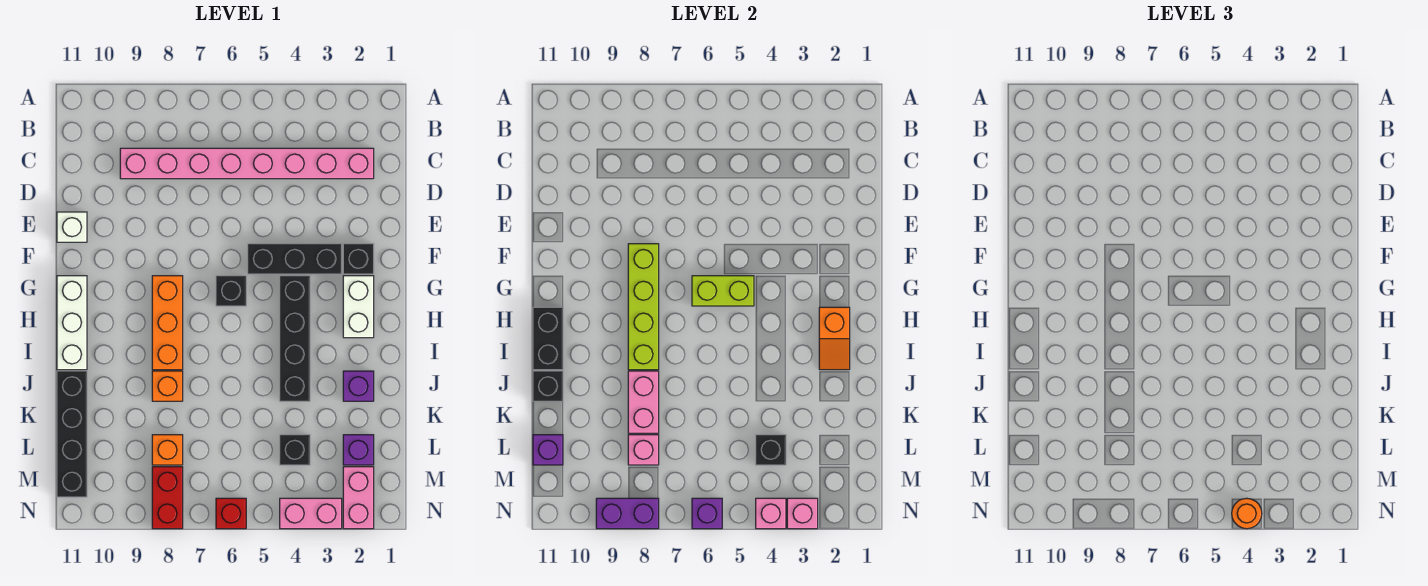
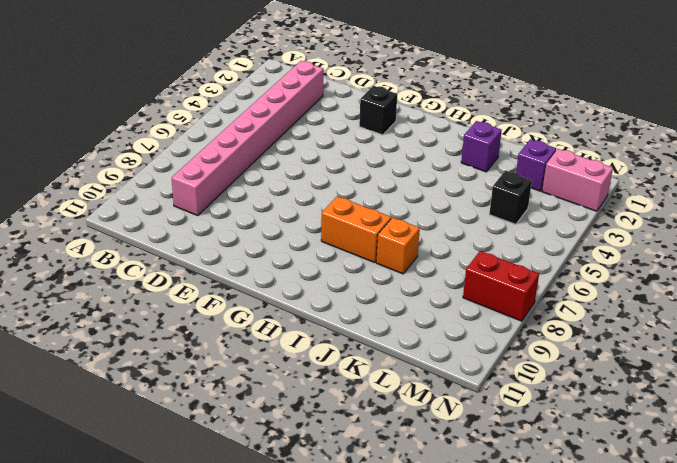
orange 1x2 brick [321,196,391,263] -> orange 1x3 brick [152,276,183,370]
none -> white 1x1 brick [57,212,87,242]
none -> black 1x3 brick [248,244,342,274]
none -> white 1x2 brick [343,276,374,338]
none -> black 1x4 brick [280,276,310,401]

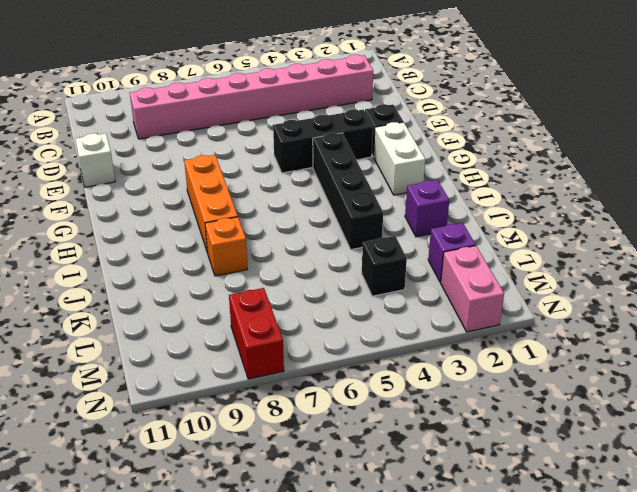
none -> black 1x1 brick [216,276,246,306]
none -> white 1x3 brick [57,276,87,370]
none -> black 1x4 brick [57,371,87,497]
none -> orange 1x1 brick [152,435,183,465]

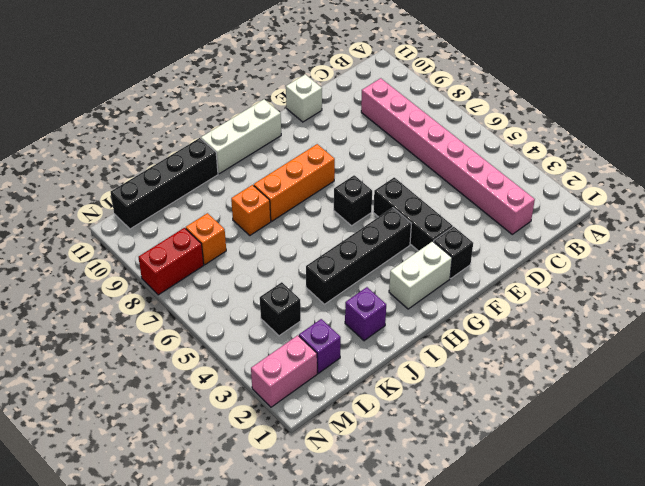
none -> pink 1x2 brick [280,498,342,529]
none -> red 1x1 brick [216,498,246,529]
none -> lime 1x4 brick [628,244,659,370]
none -> lime 1x2 brick [692,276,754,306]

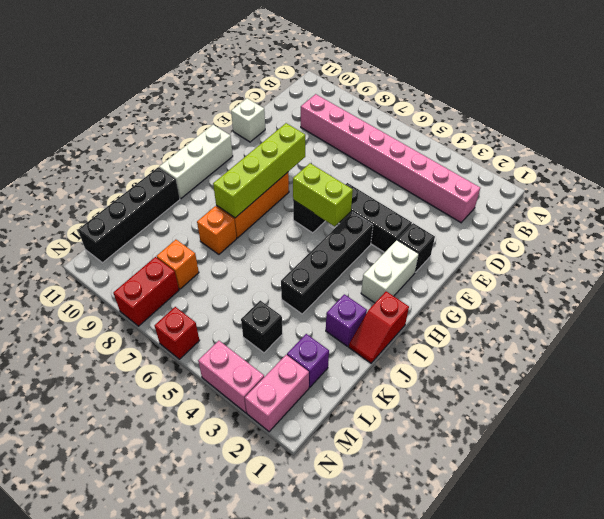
red 1x2 slope [349,291,409,363] -> none
none -> orange 1x2 slope [819,307,850,370]
none -> black 1x2 brick [533,307,563,370]
none -> pink 1x2 brick [628,371,659,433]
none -> black 1x1 brick [533,371,563,401]

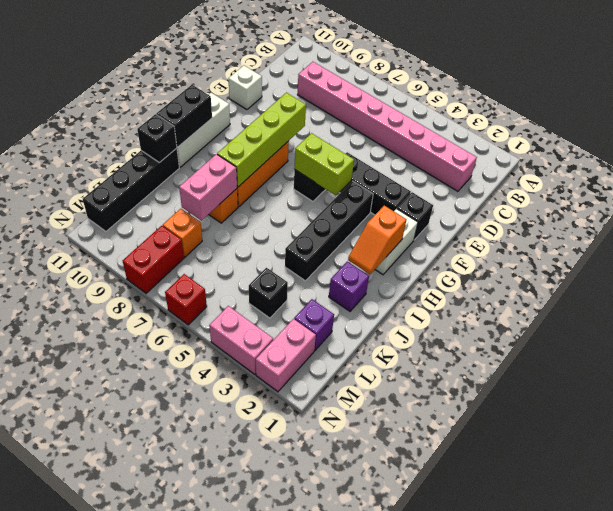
none -> black 1x1 brick [756,435,786,465]
none -> pink 1x1 brick [628,435,659,465]
none -> purple 1x1 brick [533,435,563,465]
none -> pink 1x1 brick [787,498,818,529]

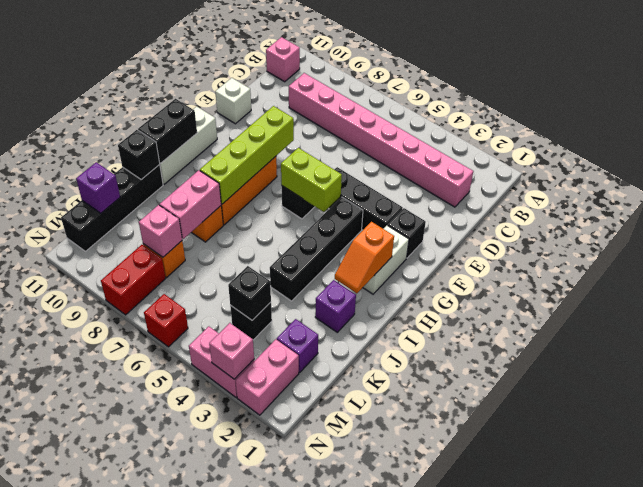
pink 1x1 brick [266,37,300,82] -> pink 1x1 brick moved to [756,498,786,529]
none -> purple 1x1 brick [692,498,722,529]
none -> purple 1x2 brick [596,498,659,529]
none -> orange 1x1 round brick [1232,498,1262,529]

